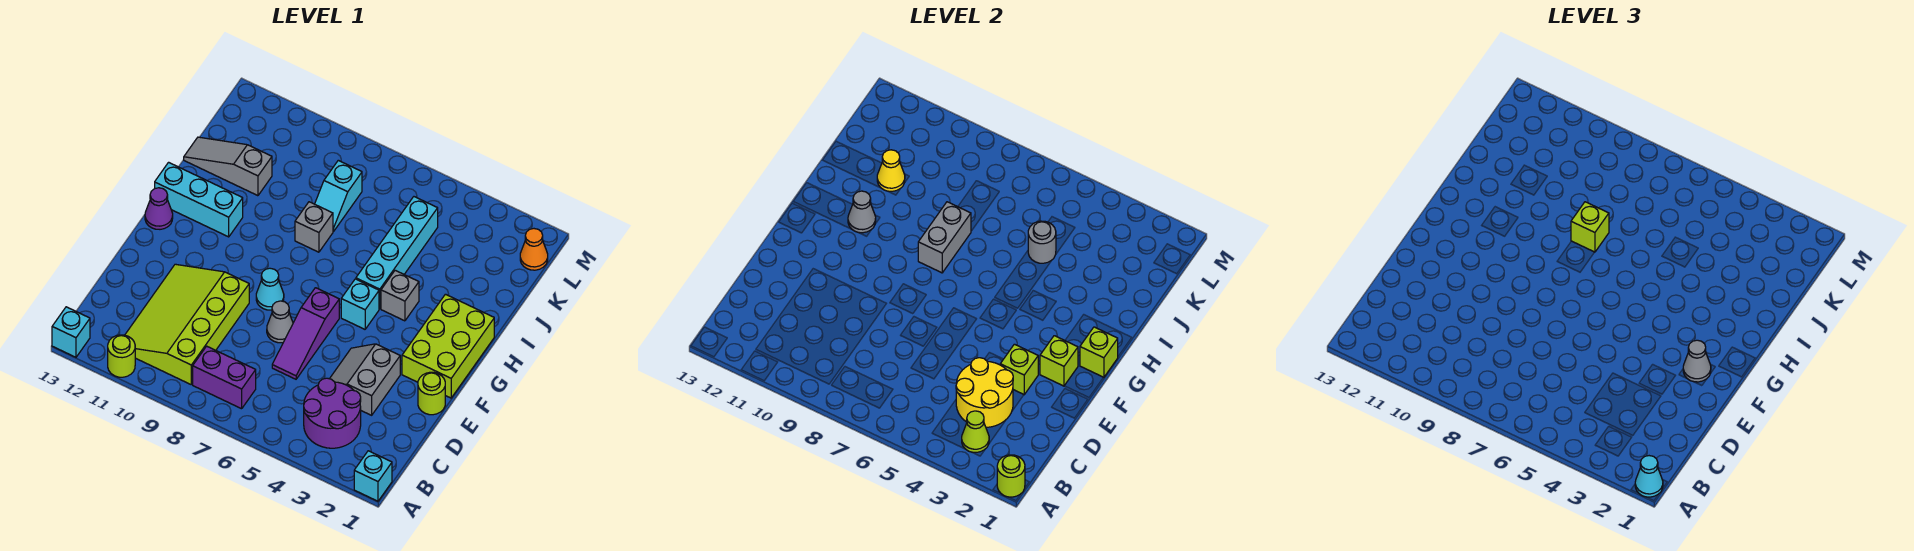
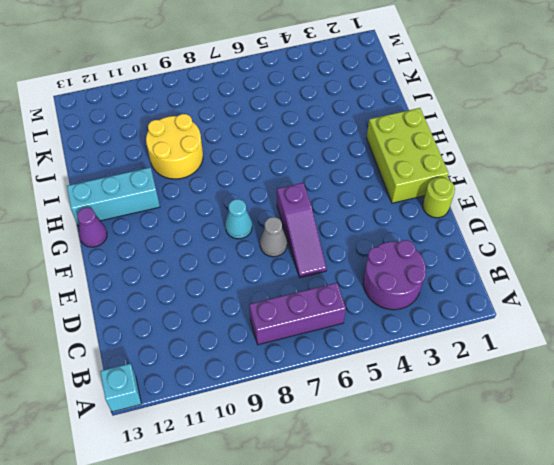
purple 1x3 brick [249,283,346,345] -> purple 1x2 brick [193,346,256,409]
yellow 2x2 round brick [146,114,203,179] -> yellow 2x2 round brick moved to [956,358,1013,427]
none -> cyan 1x1 brick [354,451,392,501]
none -> lime 1x1 round brick [108,335,135,377]
none -> lime 3x4 slope [125,264,249,384]
none -> grey 2x2 slope [330,344,400,415]

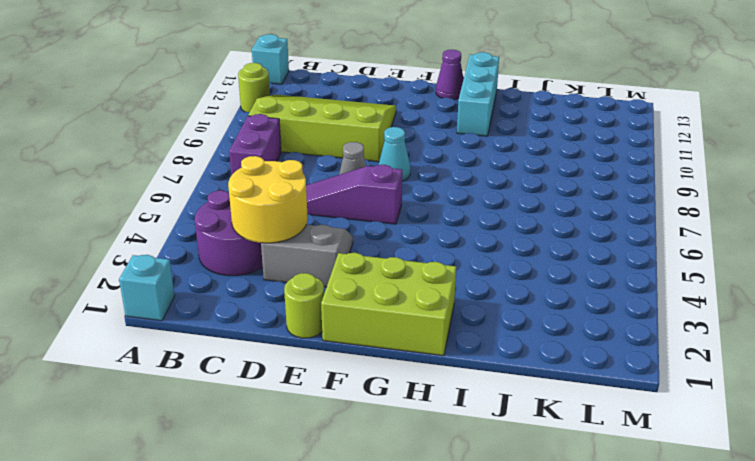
none -> cyan 1x1 brick [341,279,379,329]
none -> grey 1x1 brick [381,270,419,321]
none -> cyan 1x4 brick [356,197,438,309]
none -> grey 1x1 brick [295,202,333,252]

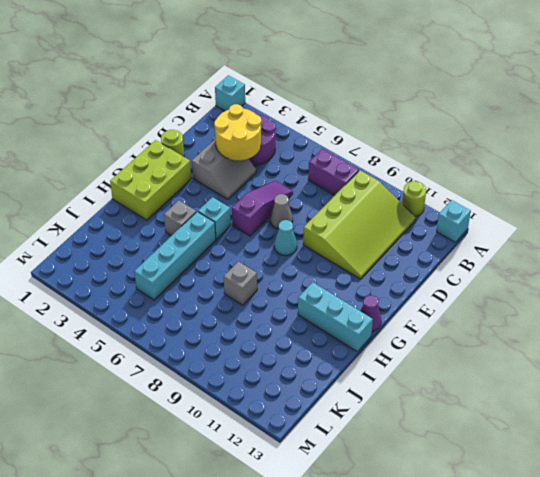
none -> cyan 1x2 slope [315,160,362,232]
none -> grey 1x3 slope [184,137,272,196]
none -> orange 1x1 cone [520,229,548,270]
none -> lime 1x1 round brick [997,455,1025,497]

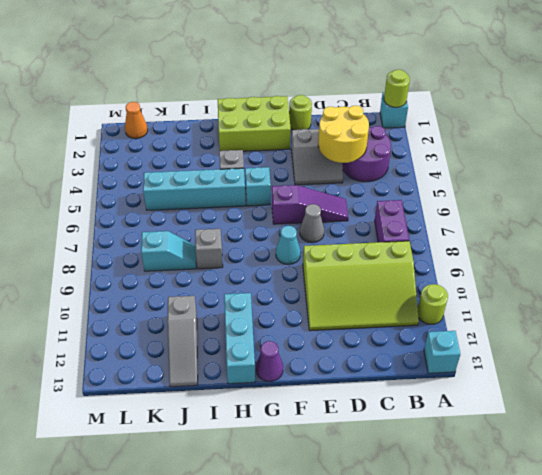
none -> lime 1x1 cone [962,411,989,452]
none -> lime 1x1 brick [1000,344,1038,395]
none -> lime 1x1 brick [1040,336,1078,386]
none -> lime 1x1 brick [1080,327,1118,377]

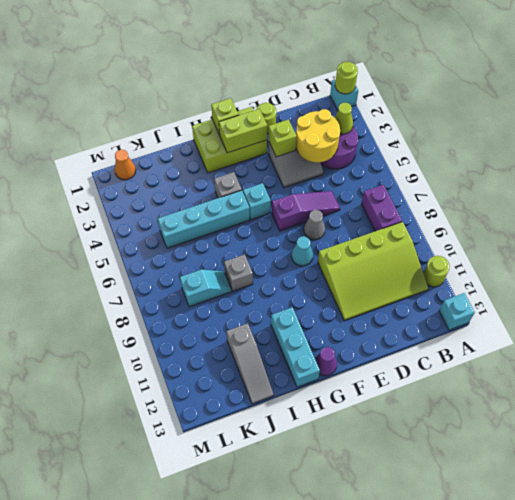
lime 1x2 brick [219,109,267,153] -> lime 1x1 brick [1040,336,1078,386]
none -> grey 1x2 brick [918,202,971,273]
none -> grey 1x1 cone [848,191,876,233]
none -> grey 1x1 round brick [1028,221,1056,263]
none -> yellow 1x1 cone [877,150,905,192]

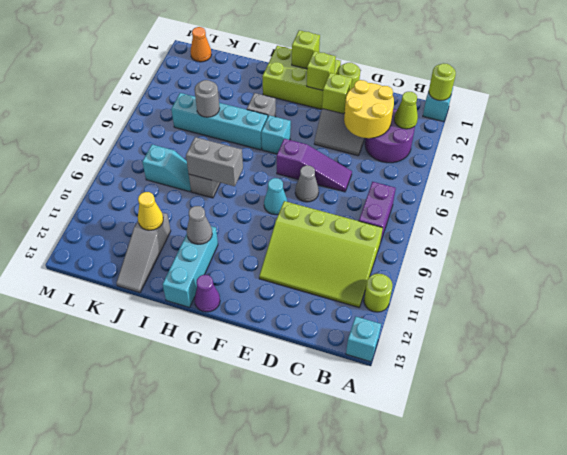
none -> cyan 1x1 cone [1635,456,1663,497]
none -> grey 1x1 cone [1683,340,1711,382]
none -> lime 1x1 brick [1571,202,1609,252]

